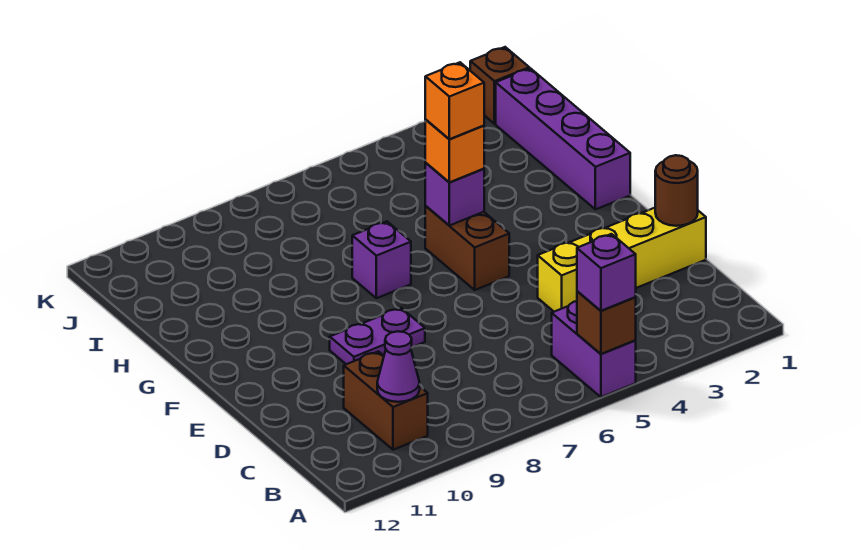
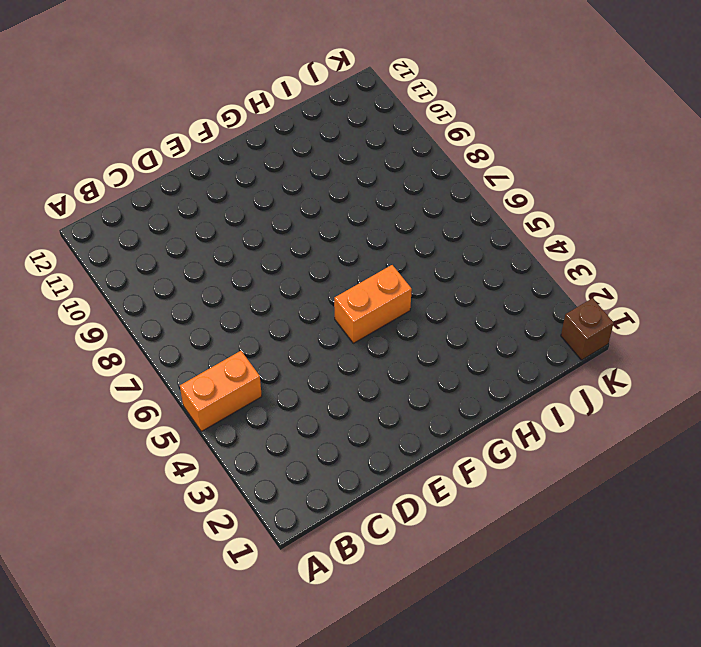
orange 1x2 brick [180,351,262,431] -> purple 1x2 brick [552,301,636,397]
orange 1x2 brick [334,265,412,343] -> brown 1x2 brick [425,206,509,290]
none -> brown 1x2 brick [344,351,428,450]
none -> yellow 1x4 brick [538,208,706,312]
none -> purple 1x2 plate [330,308,425,364]

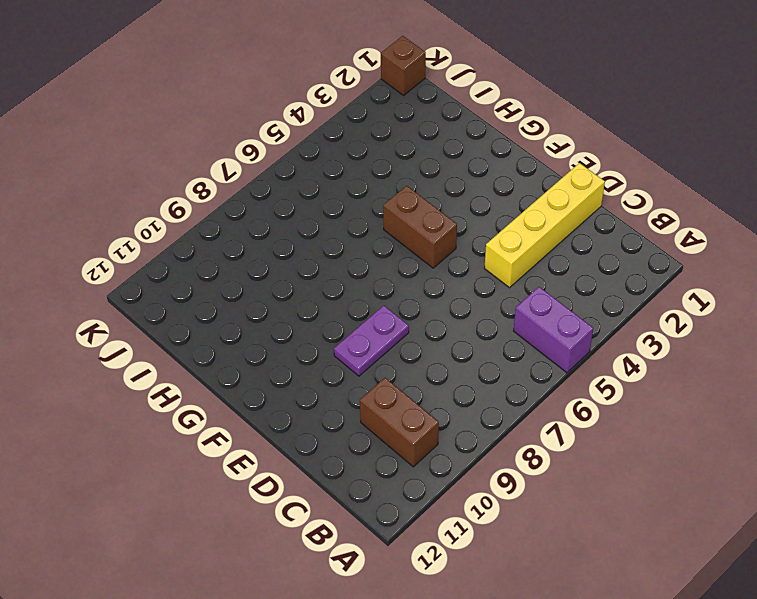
none -> purple 1x4 brick [496,68,630,210]
none -> purple 1x1 brick [352,222,411,298]
none -> brown 1x1 brick [577,291,636,354]

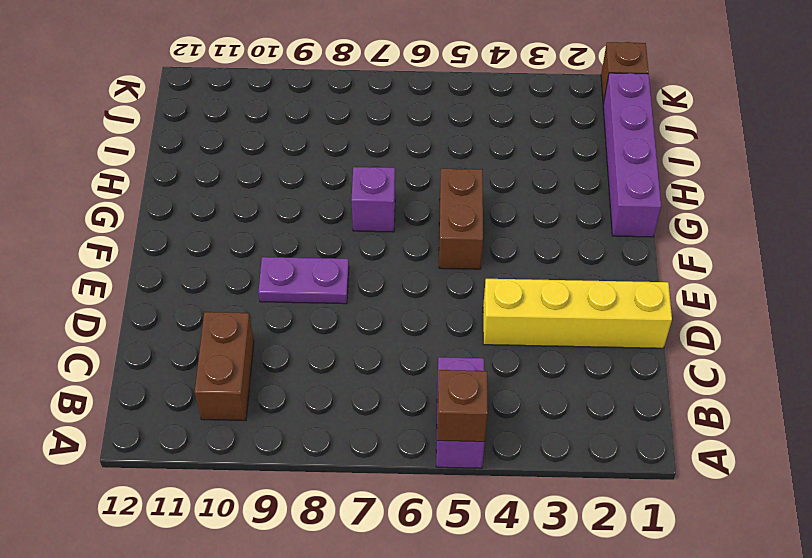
none -> purple 1x1 cone [377,331,420,402]
none -> brown 1x1 round brick [655,155,698,226]
none -> purple 1x1 brick [425,163,484,226]

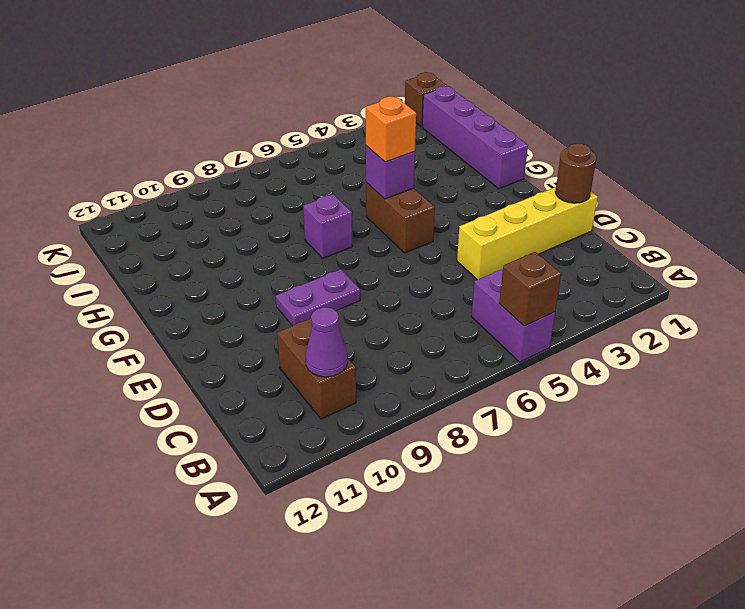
none -> purple 1x1 brick [577,234,636,311]
none -> orange 1x1 brick [425,62,484,139]

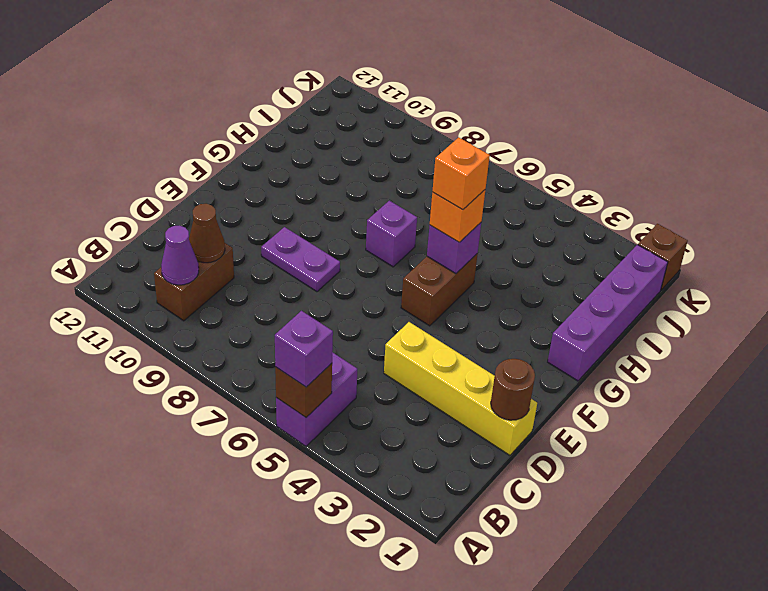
brown 1x1 cone [189,204,225,263] -> none

